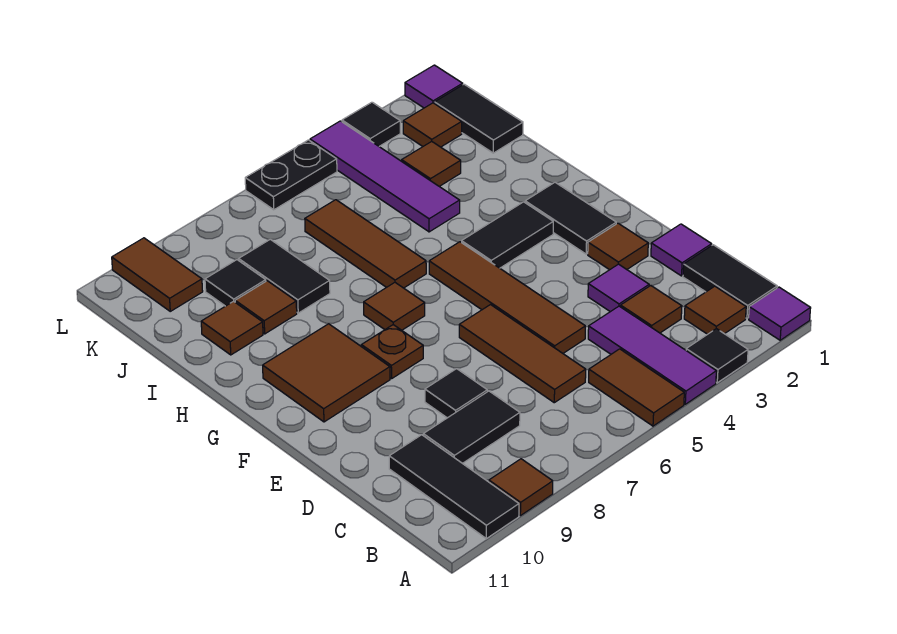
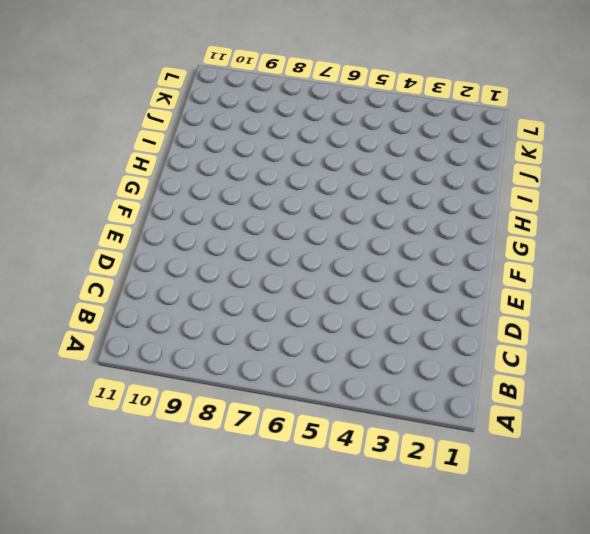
none -> purple 1x1 tile [749,287,811,340]
none -> black 1x1 tile [686,329,748,383]
none -> purple 1x3 tile [588,306,716,404]
none -> brown 1x2 tile [589,349,684,426]

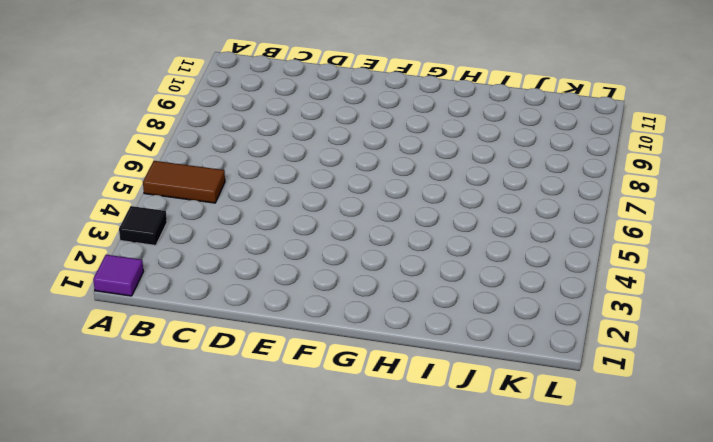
none -> purple 1x3 tile [588,306,716,404]
none -> brown 1x1 tile [489,459,553,516]
none -> black 1x3 tile [389,435,519,539]
none -> black 1x2 tile [683,245,777,319]

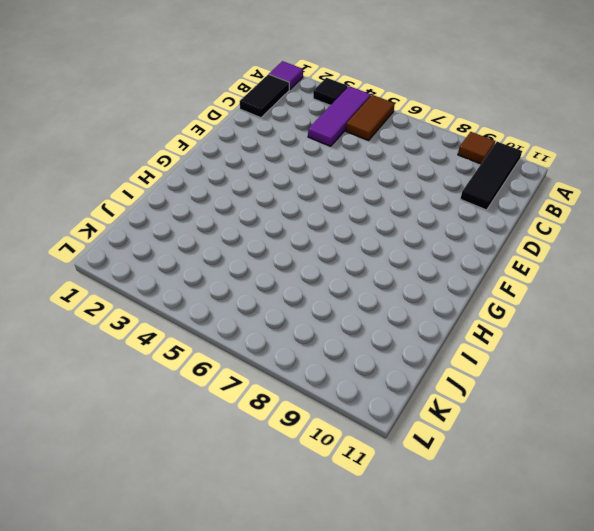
none -> brown 1x1 tile [684,286,746,334]
none -> brown 1x1 tile [621,285,682,333]
none -> brown 1x3 tile [459,305,586,403]
none -> black 1x2 tile [423,391,520,464]

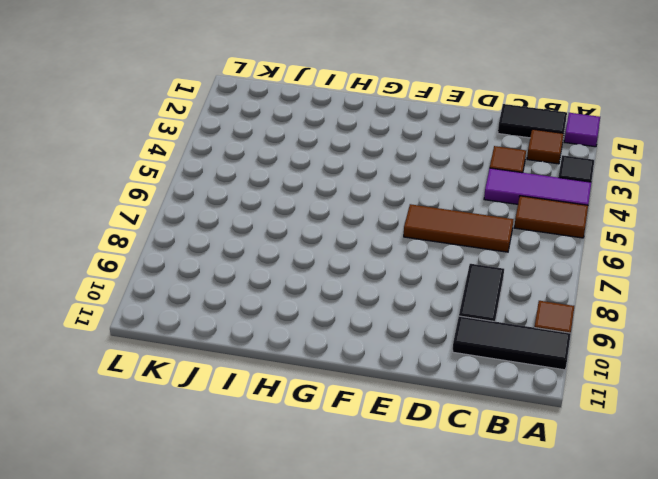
none -> purple 1x1 tile [651,224,712,276]
none -> purple 1x1 tile [588,264,649,312]
none -> brown 1x4 tile [429,242,585,353]
none -> black 1x1 tile [425,369,487,418]

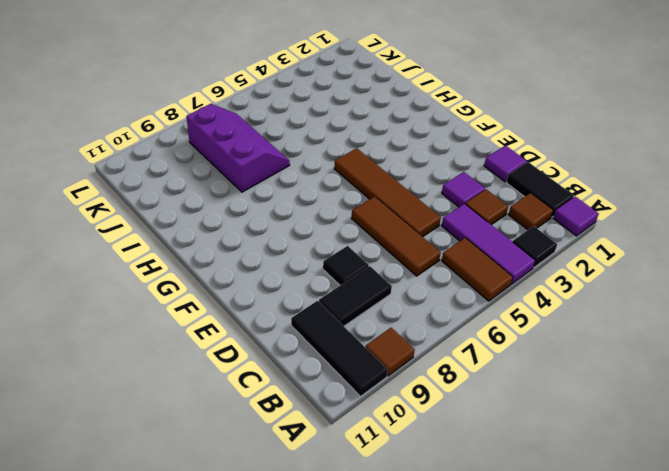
purple 2x3 slope [186,104,290,192] -> black 1x2 tile [239,239,330,313]
none -> brown 1x1 tile [588,223,648,270]
none -> black 1x2 tile [525,182,616,254]
none -> brown 1x1 plate [361,325,423,379]
none -> brown 2x2 tile [263,324,390,422]

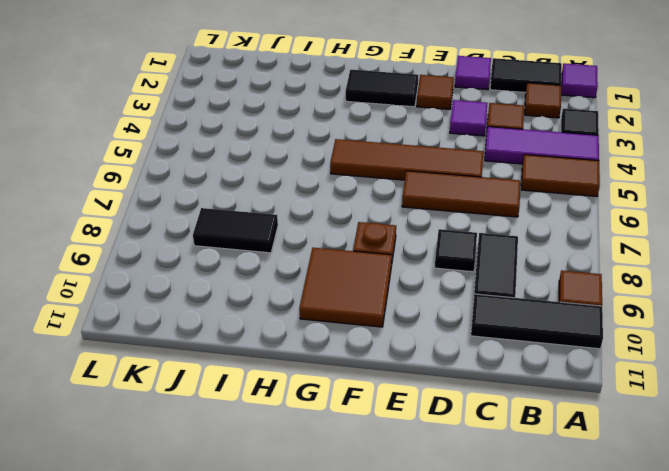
none -> black 1x2 tile [462,202,553,268]
none -> brown 1x1 tile [364,283,425,330]
none -> brown 1x3 tile [305,200,426,288]
none -> purple 1x4 tile [310,121,460,232]

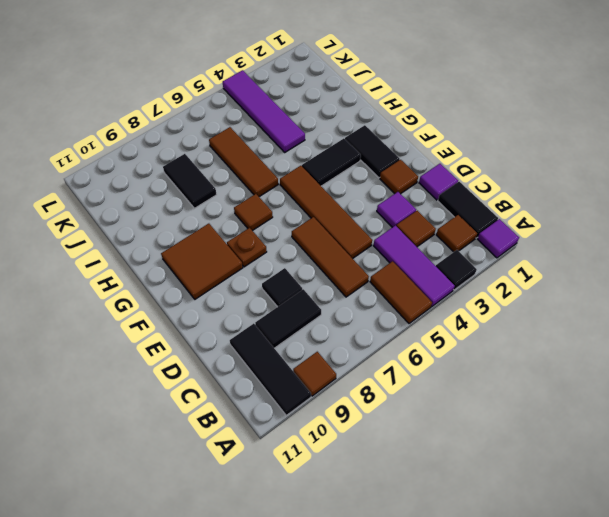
none -> brown 1x1 tile [235,281,297,334]
none -> brown 1x1 tile [201,301,263,355]
none -> black 1x2 tile [435,84,523,153]
none -> brown 1x1 tile [402,142,461,186]

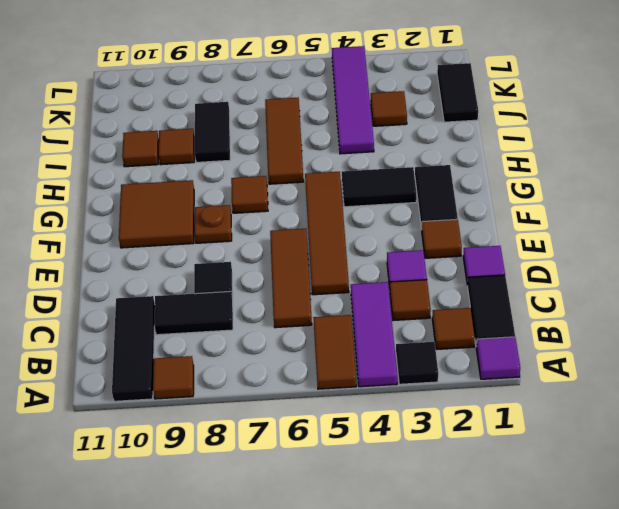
none -> black 1x1 tile [205,260,266,306]
none -> brown 1x1 tile [403,103,462,147]
none -> brown 1x2 tile [112,238,203,311]
none -> purple 1x1 tile [405,65,463,108]

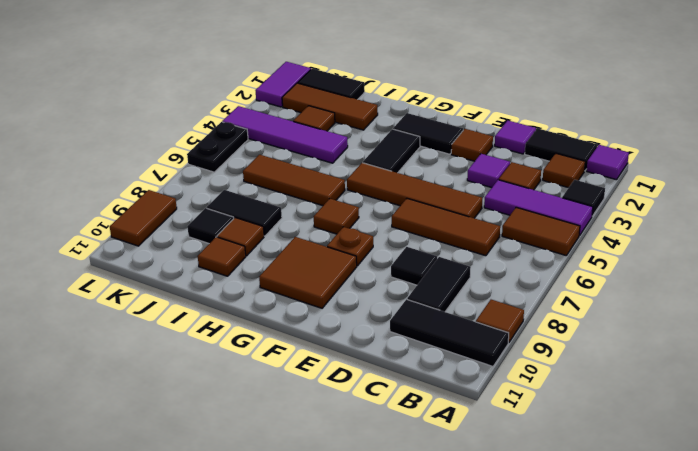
brown 1x3 tile [282,83,378,130] -> brown 1x1 tile [403,103,462,147]
purple 1x2 tile [255,62,311,107] -> purple 1x1 tile [405,65,463,108]
brown 1x2 tile [110,190,177,246] -> brown 1x2 tile turned to [112,238,203,311]
none -> black 1x1 tile [342,102,400,146]

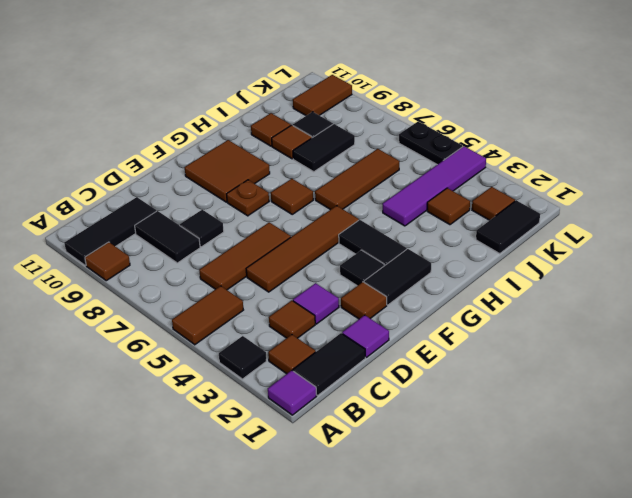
black 1x1 tile [340,250,384,286] -> black 1x1 tile moved to [342,102,400,146]
none -> purple 1x3 tile [588,306,716,404]
none -> purple 1x1 tile [405,65,463,108]

